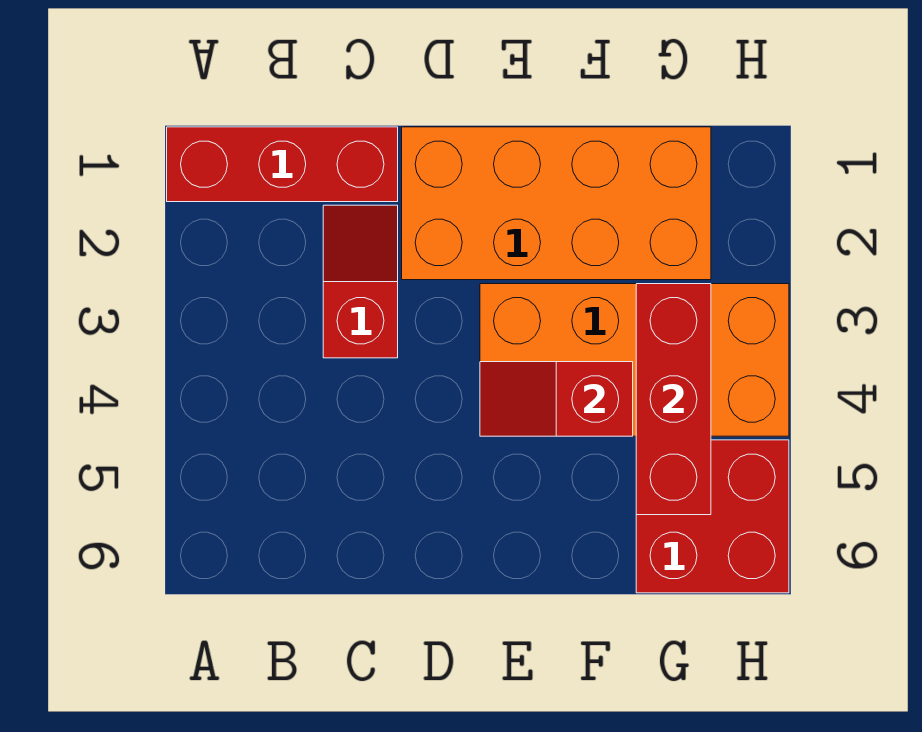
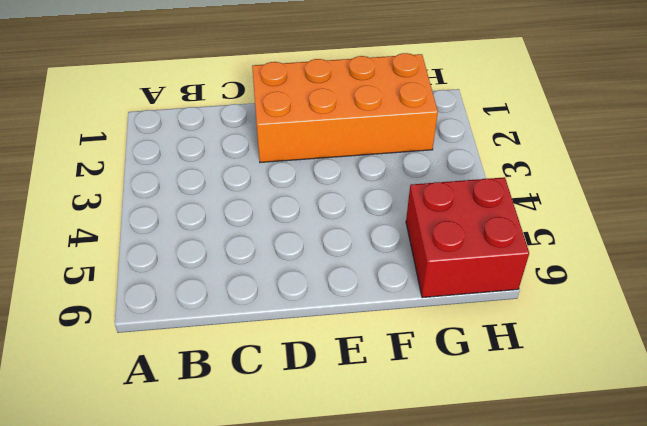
none -> red 1x3 brick [167,127,398,202]
none -> red 1x2 slope [323,205,398,358]

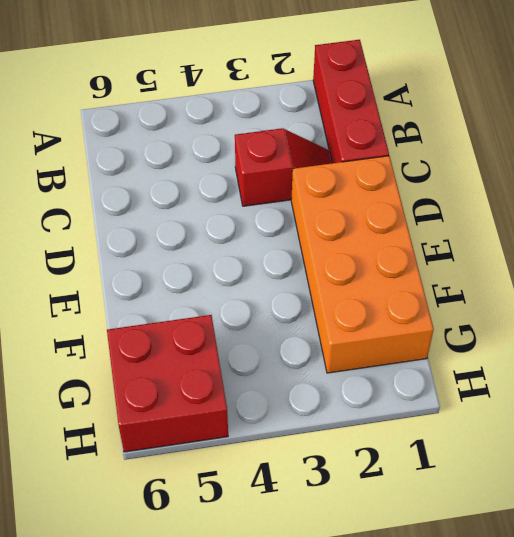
none -> orange 2x4 brick [480,284,789,436]
none -> red 1x2 slope [480,362,633,436]

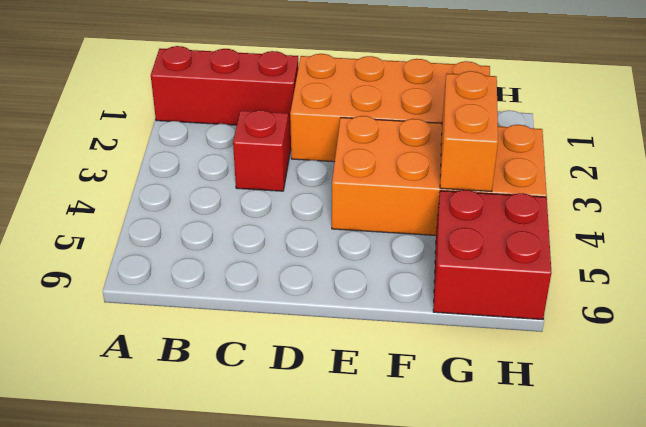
orange 1x2 brick [440,71,498,192] -> red 1x3 brick [636,284,711,515]
none -> red 1x2 slope [480,362,633,436]

